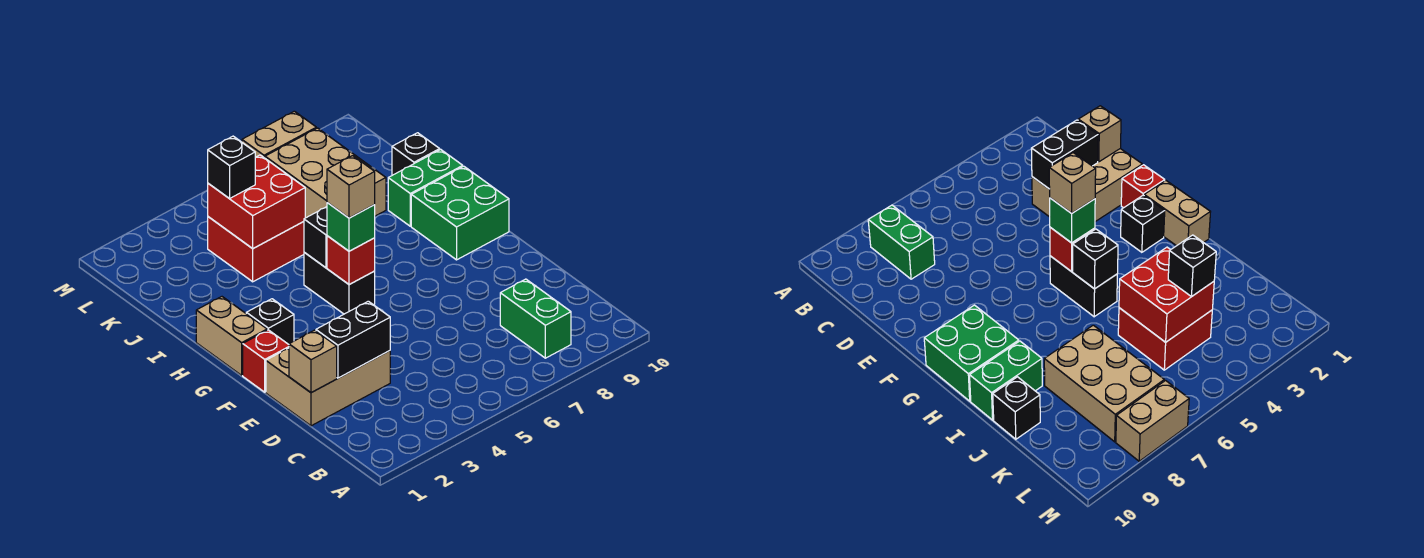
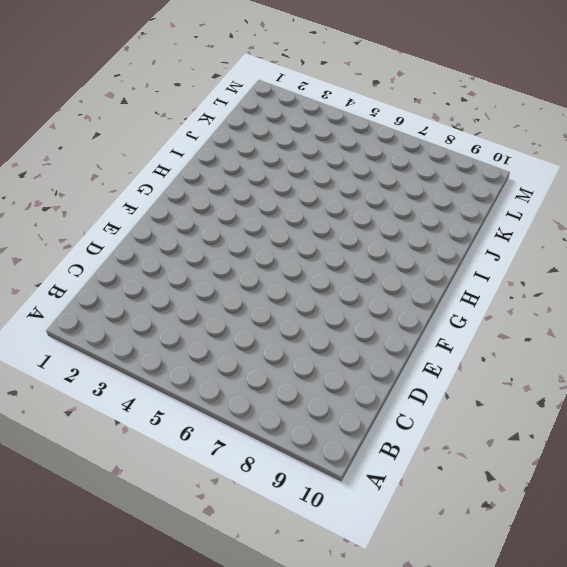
none -> green 1x2 brick [500,279,571,358]
none -> tan 2x3 brick [266,348,390,426]
none -> red 1x1 brick [243,330,289,392]

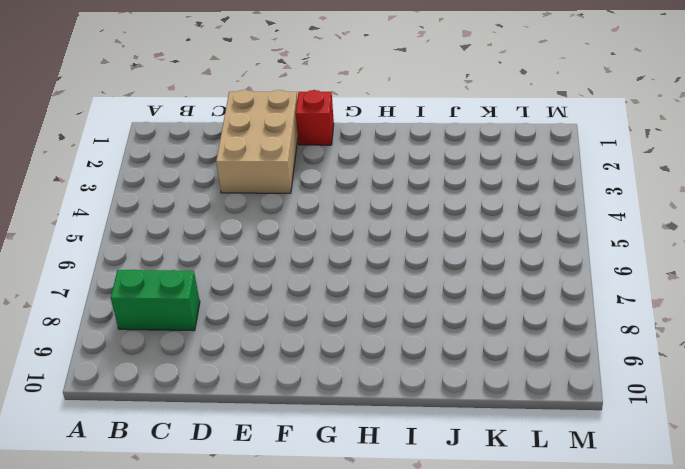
none -> tan 1x2 brick [196,297,267,375]
none -> black 1x1 brick [246,299,294,344]
none -> black 1x2 brick [304,252,375,314]

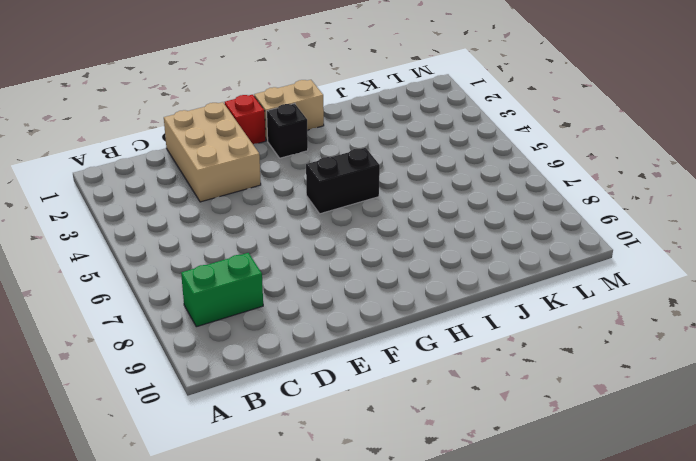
none -> green 2x2 brick [411,166,509,260]
none -> green 1x2 brick [388,150,463,226]
none -> red 2x2 brick [208,217,304,282]

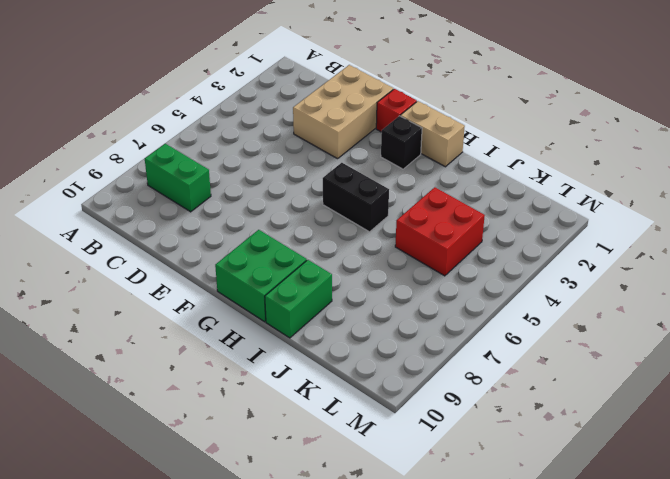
none -> tan 2x3 brick [265,128,386,218]
none -> black 1x1 brick [392,133,440,175]
none -> tan 1x2 brick [242,111,316,158]

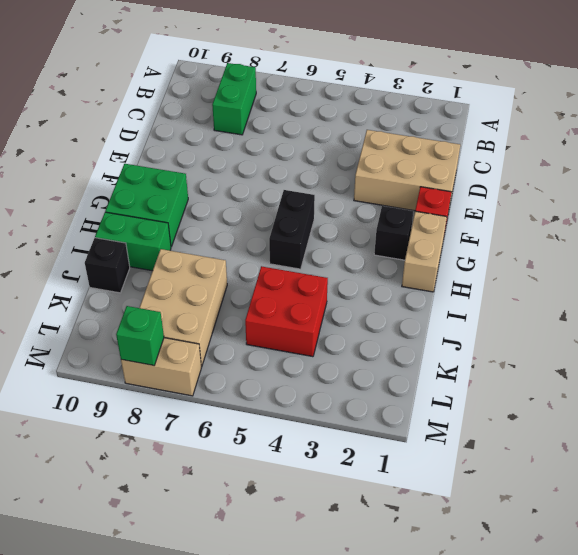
green 1x1 brick [116,306,164,365] -> green 1x1 brick moved to [327,203,375,251]
none -> tan 1x1 brick [289,330,337,393]
none -> black 1x2 brick [316,301,390,378]
none -> red 1x1 brick [327,236,375,285]

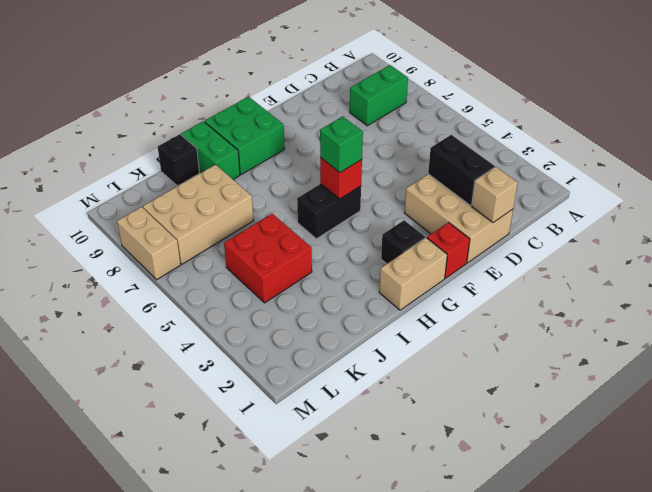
none -> black 1x1 brick [304,207,327,268]
none -> red 2x2 brick [208,155,305,249]
none -> black 1x1 brick [208,136,255,199]

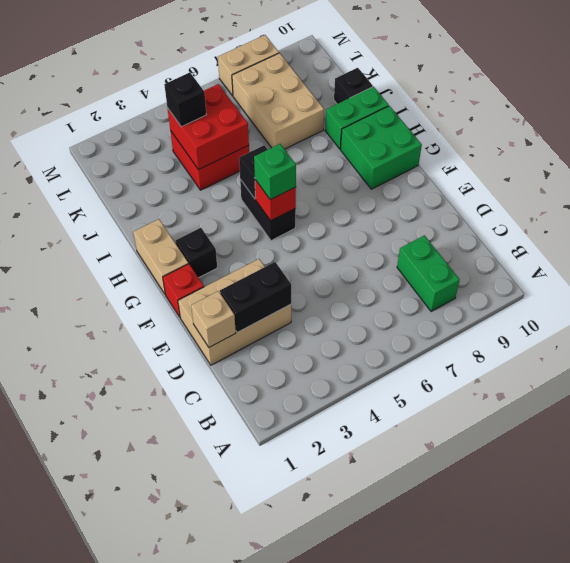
none -> tan 1x1 brick [327,156,375,218]

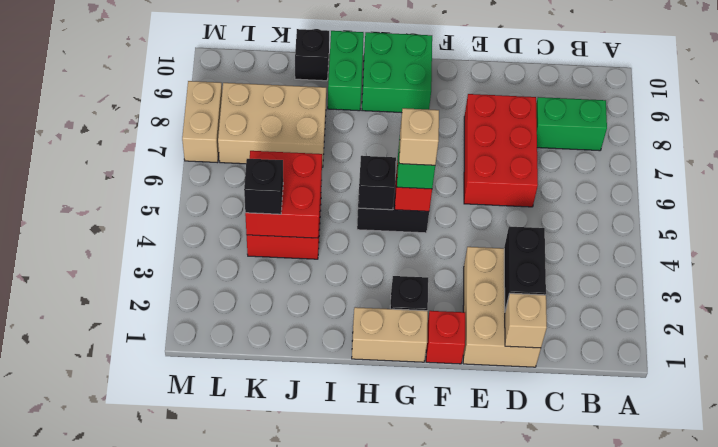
red 2x3 brick [464,94,538,207] -> none

